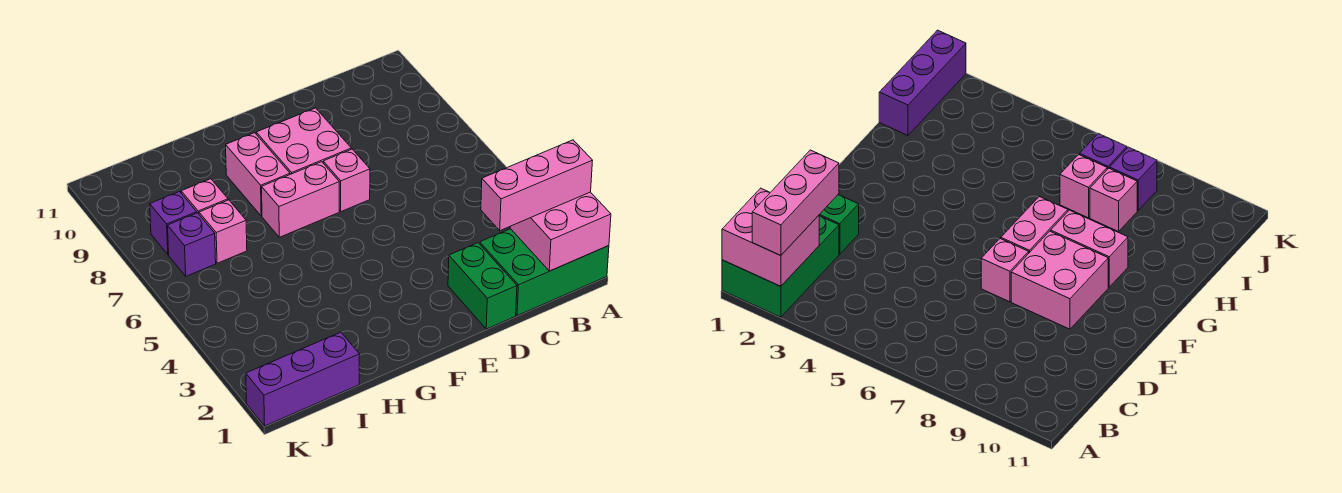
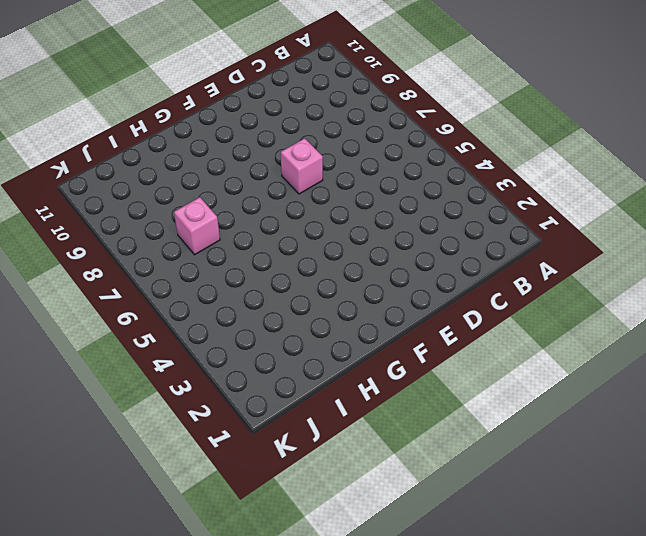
none -> green 2x3 brick [480,229,609,316]
none -> green 1x2 brick [448,243,517,329]
none -> pink 2x2 brick [256,108,351,174]

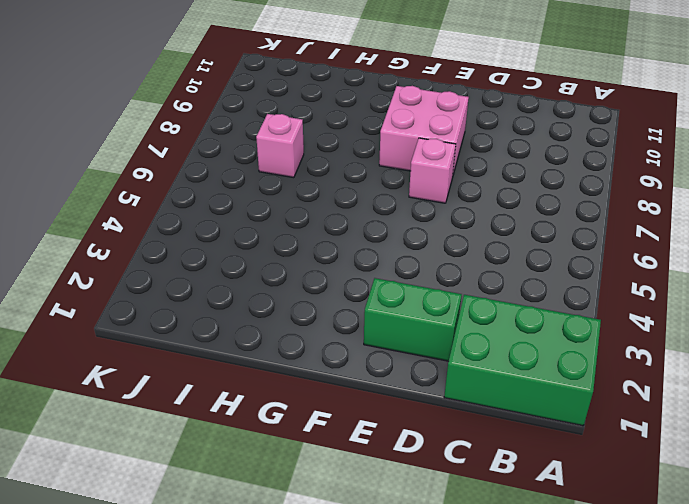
green 1x2 brick [364,278,462,361] -> green 1x2 brick turned to [448,243,517,329]
none -> pink 1x2 brick [262,162,339,237]
none -> pink 1x2 brick [226,133,290,216]
none -> purple 1x3 brick [246,332,360,426]

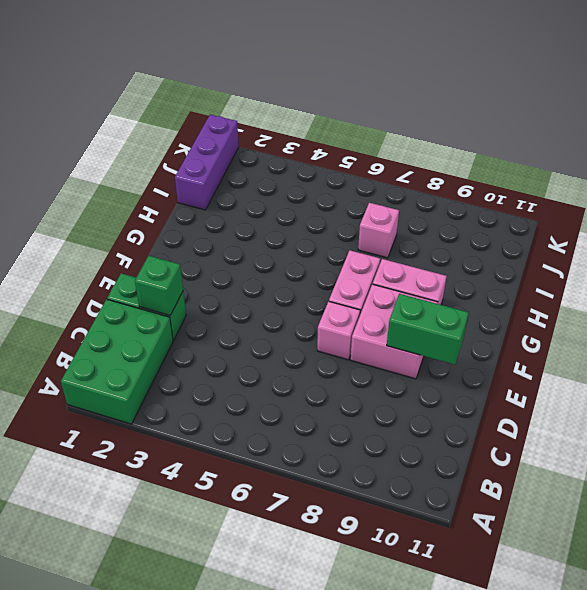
green 1x1 brick [135,256,183,315] -> none
green 1x2 brick [387,294,469,365] -> none
none -> pink 1x1 brick [181,179,228,214]
none -> purple 1x1 brick [168,213,216,276]
none -> purple 1x1 brick [150,192,197,255]

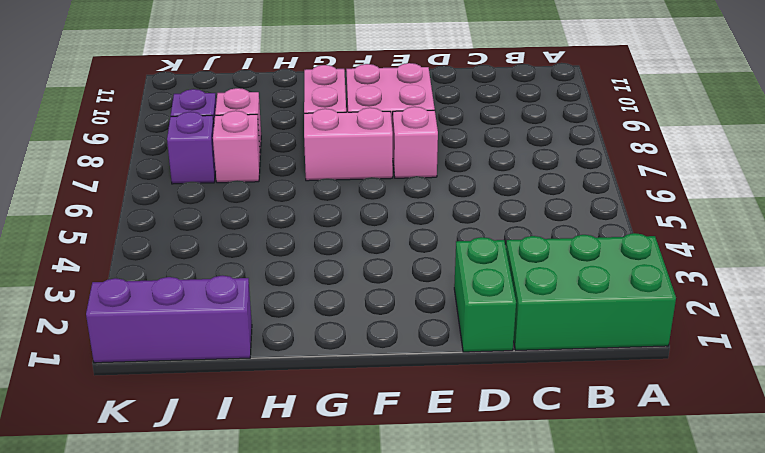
none -> pink 2x2 brick [510,192,611,271]
none -> pink 1x3 brick [481,140,593,231]

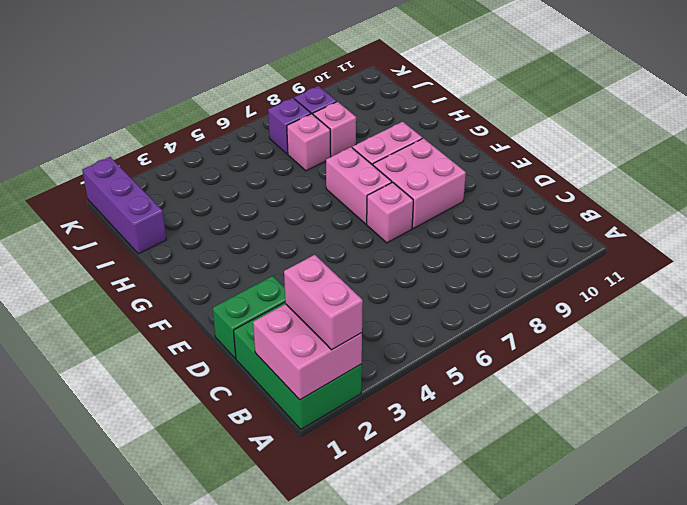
pink 1x2 brick [284,255,363,350] -> pink 1x3 brick [481,140,593,231]

